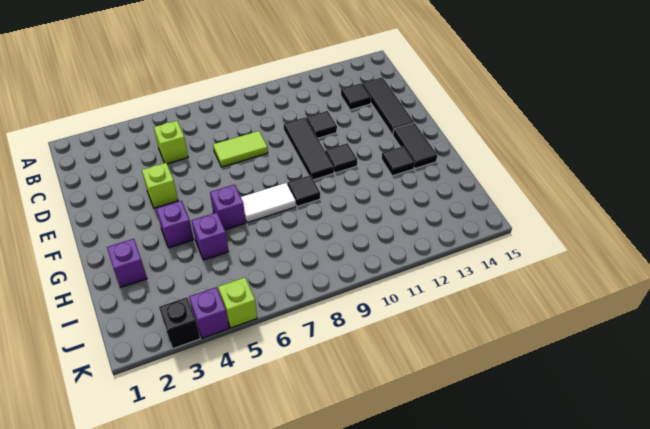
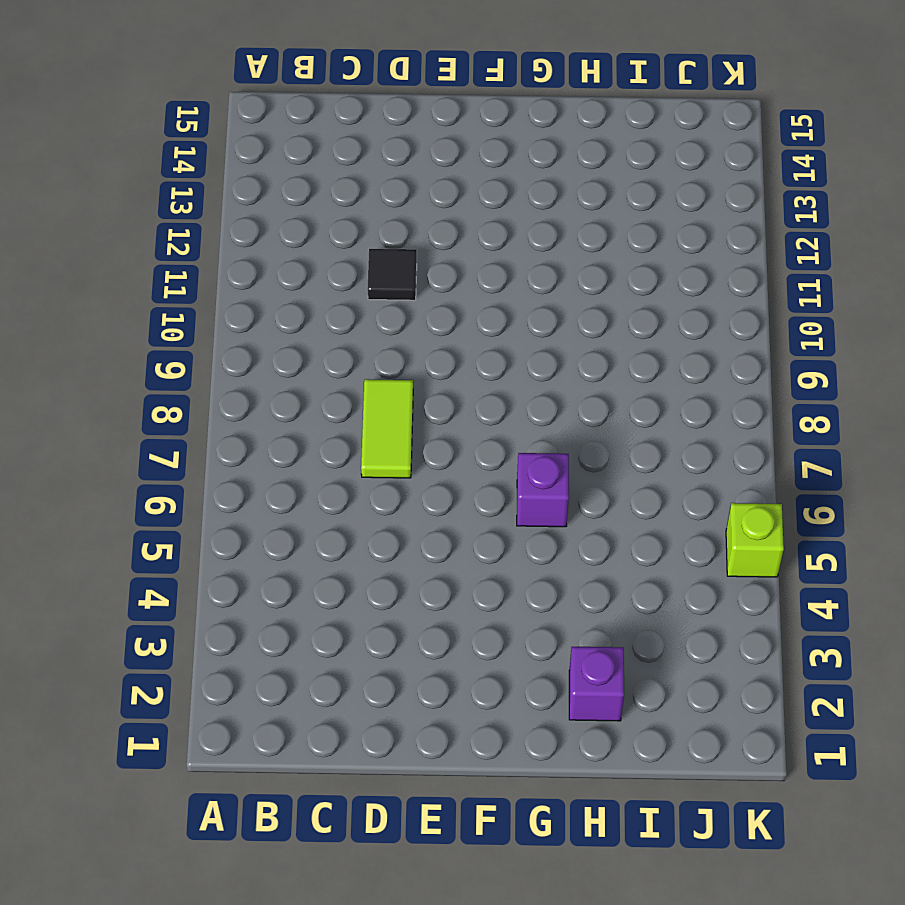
none -> lime 1x1 brick [154,121,188,164]
none -> black 1x1 tile [341,83,371,110]
none -> black 1x3 tile [362,77,414,135]

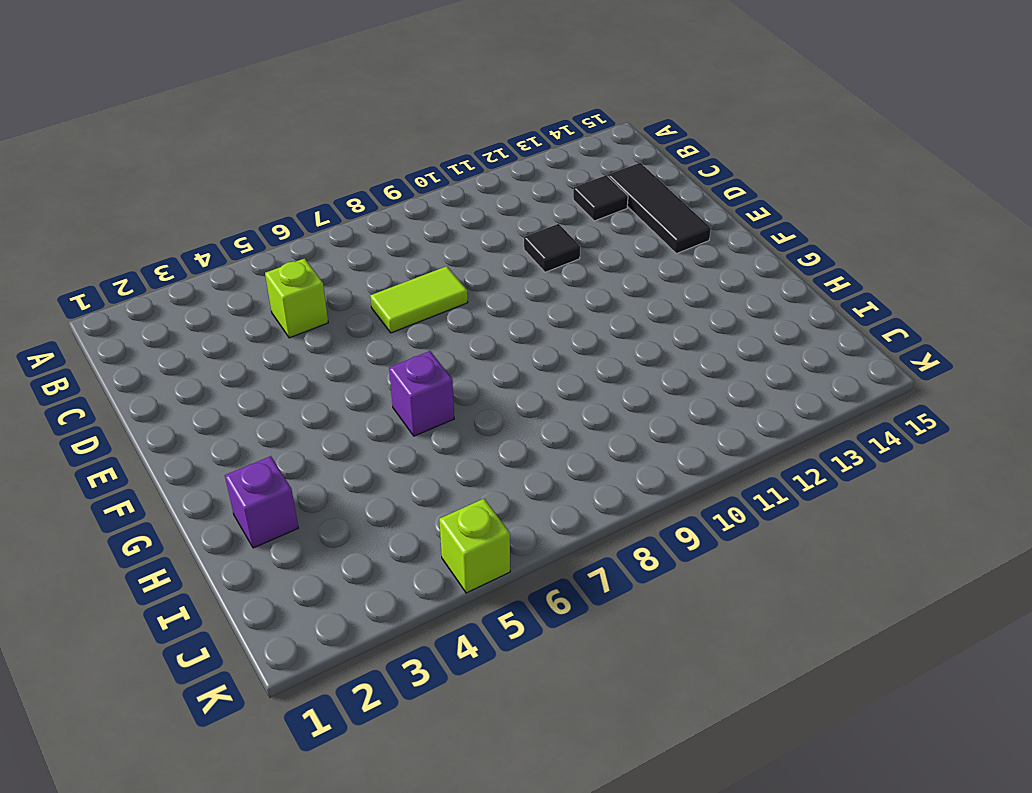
none -> black 1x3 tile [284,118,334,180]
none -> lime 1x1 brick [142,163,178,208]
none -> black 1x1 tile [325,143,357,173]

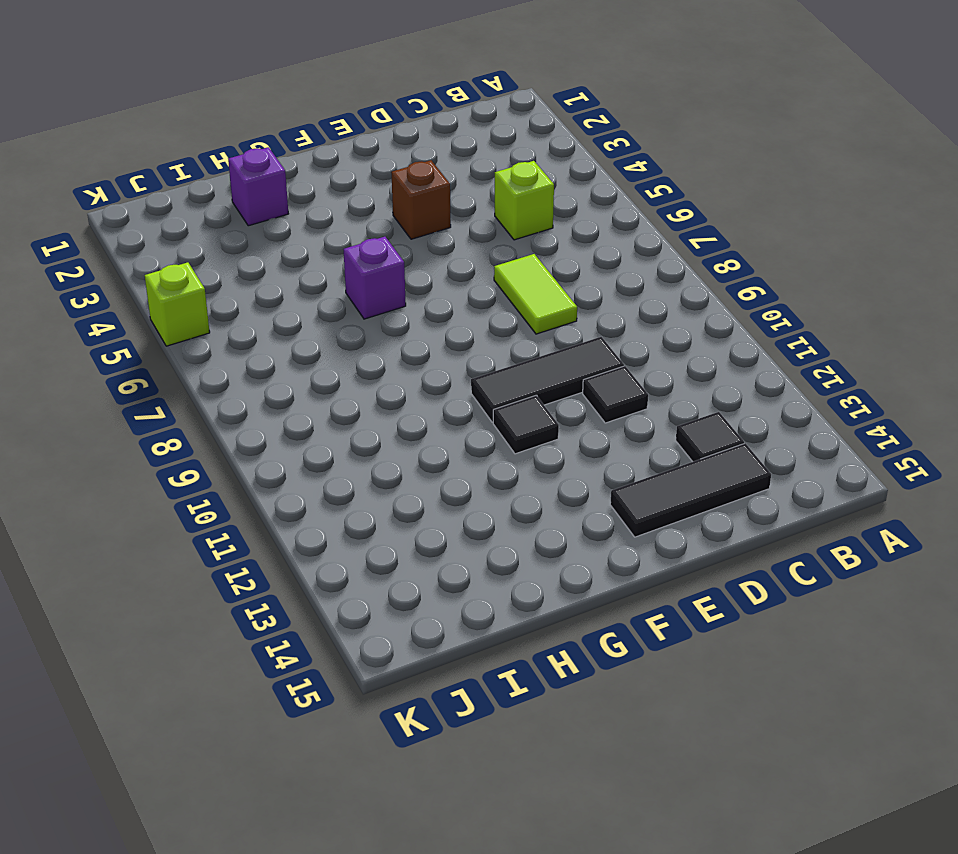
brown 1x1 brick [391,160,451,239] -> lime 1x1 brick [142,163,178,208]
none -> black 1x2 tile [393,123,437,168]
none -> purple 1x1 brick [156,201,194,248]
none -> white 1x2 tile [241,183,296,223]

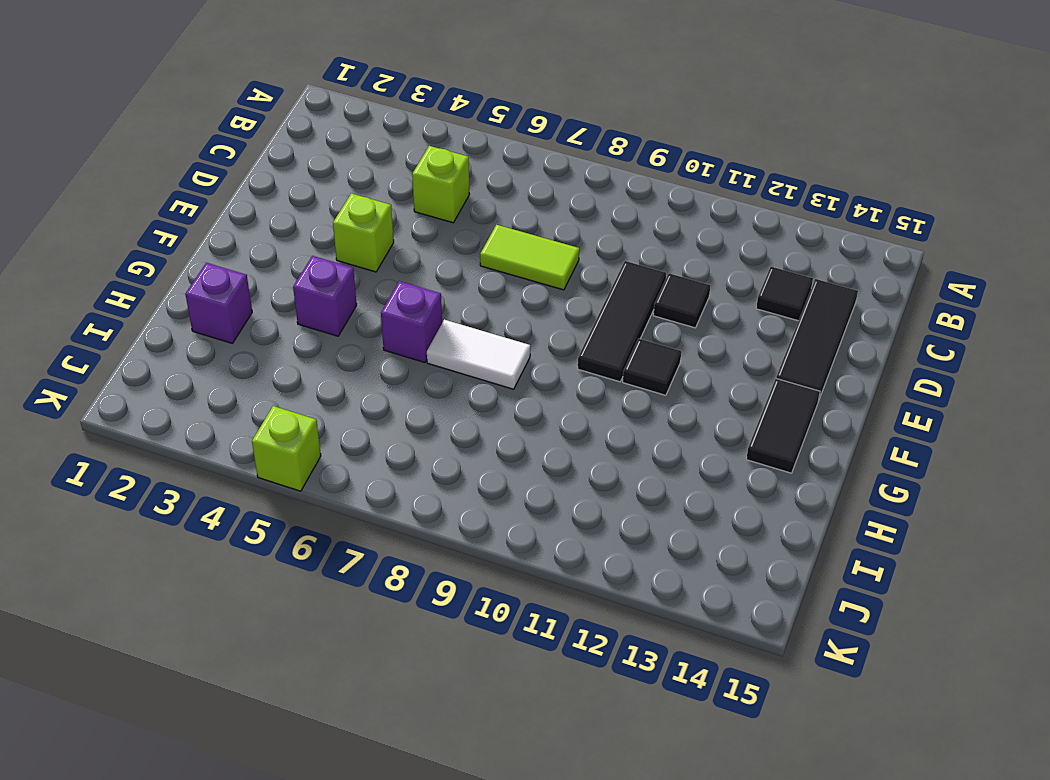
none -> black 1x1 tile [288,175,320,207]
none -> black 1x1 tile [382,146,415,176]
none -> purple 1x1 brick [192,212,229,260]

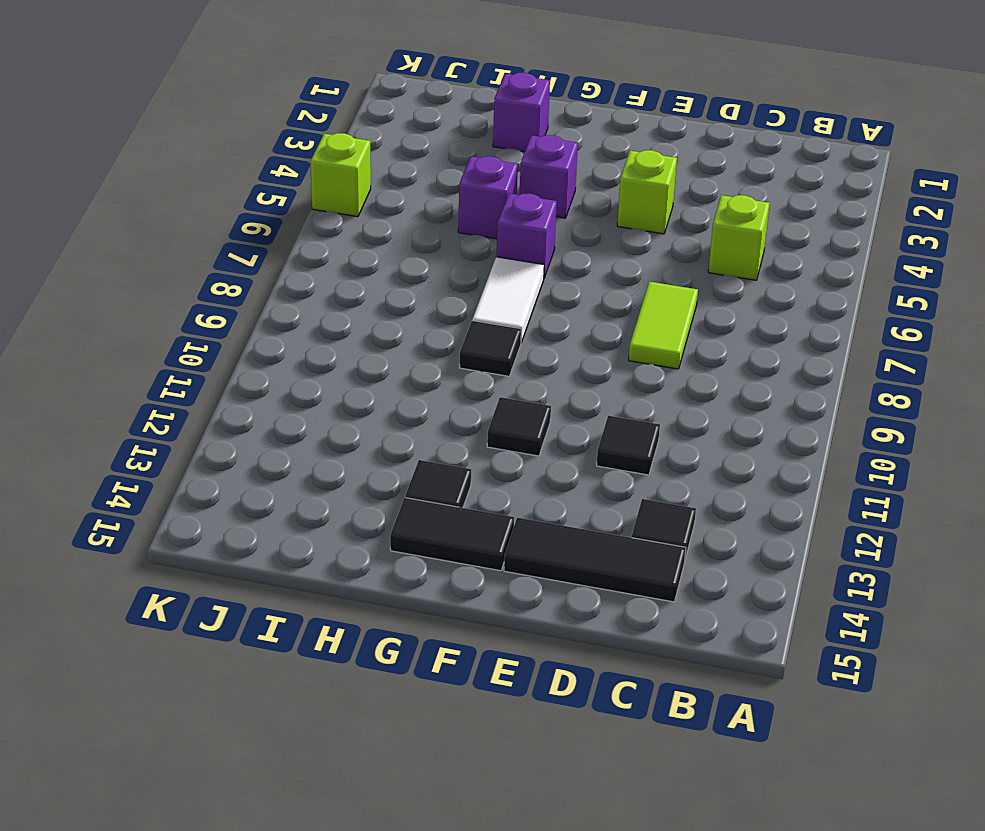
none -> black 1x3 tile [284,118,334,180]
none -> black 1x1 brick [159,297,200,349]
none -> purple 1x1 brick [189,287,229,338]

